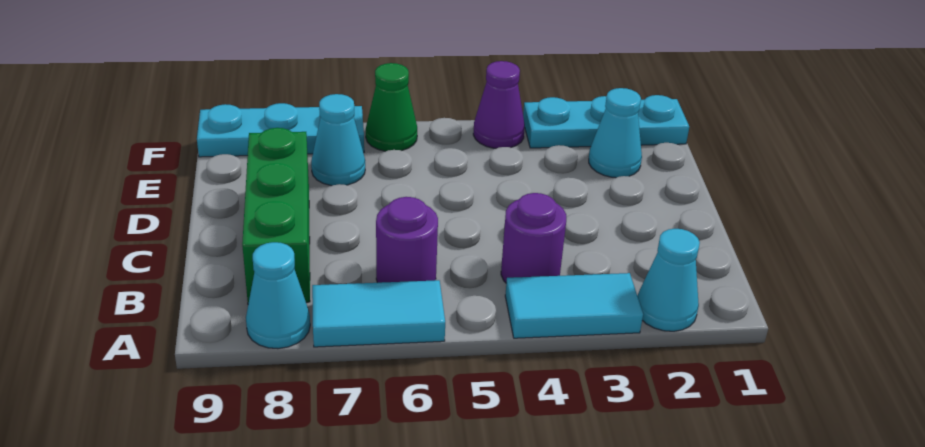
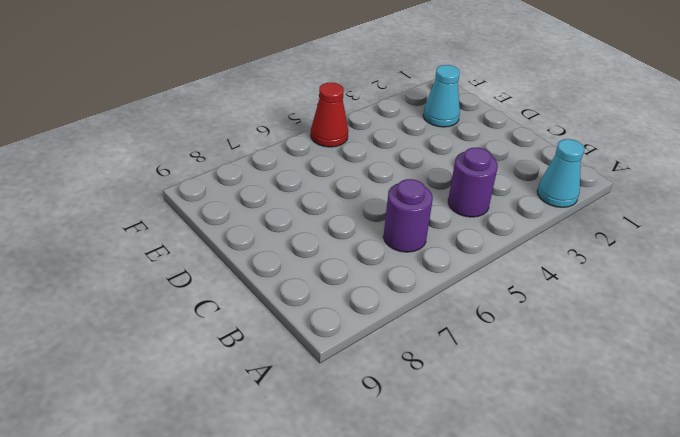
red 1x1 cone [311,83,348,147] -> none
none -> cyan 1x2 tile [505,273,643,338]
none -> cyan 1x2 tile [312,280,445,347]
none -> cyan 1x1 cone [246,242,310,349]

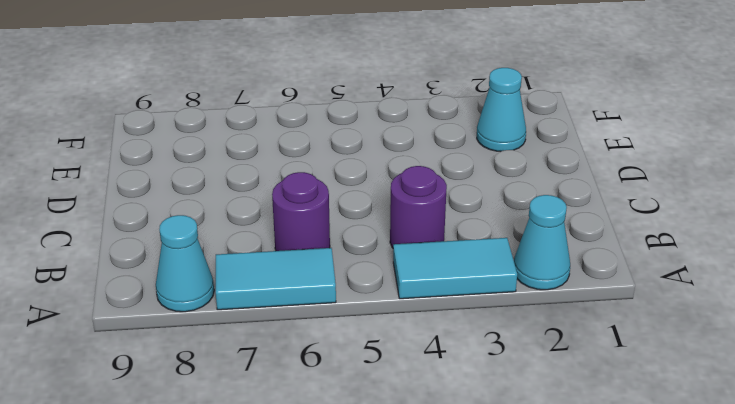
none -> green 1x3 brick [242,128,310,304]
none -> cyan 1x1 cone [311,94,365,186]
none -> cyan 1x3 plate [523,95,689,148]

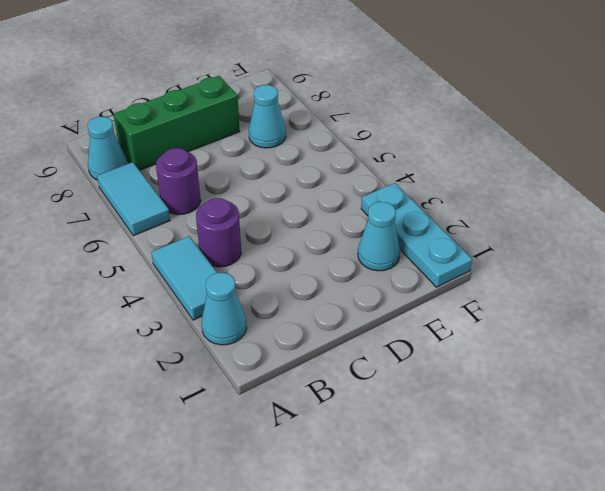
none -> purple 1x1 cone [473,61,525,148]
none -> green 1x1 cone [366,63,417,151]
none -> cyan 1x3 plate [197,103,364,157]

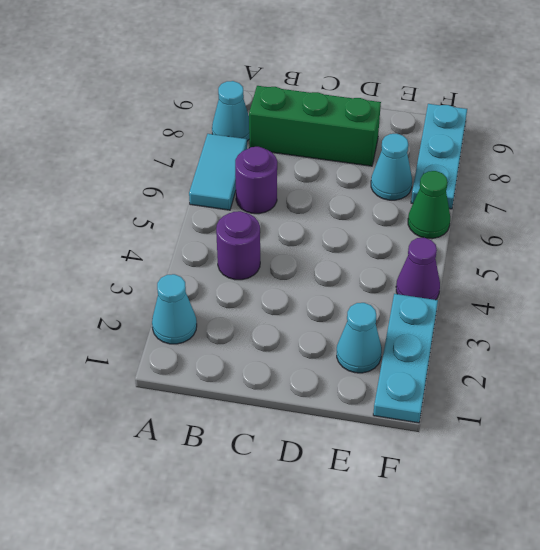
none -> cyan 1x2 tile [505,273,643,338]

